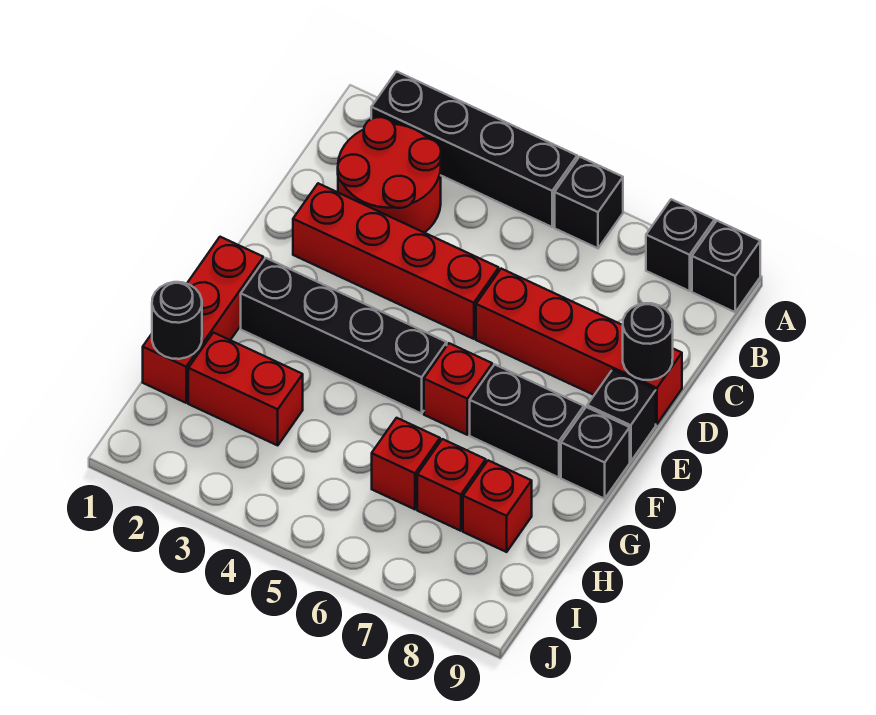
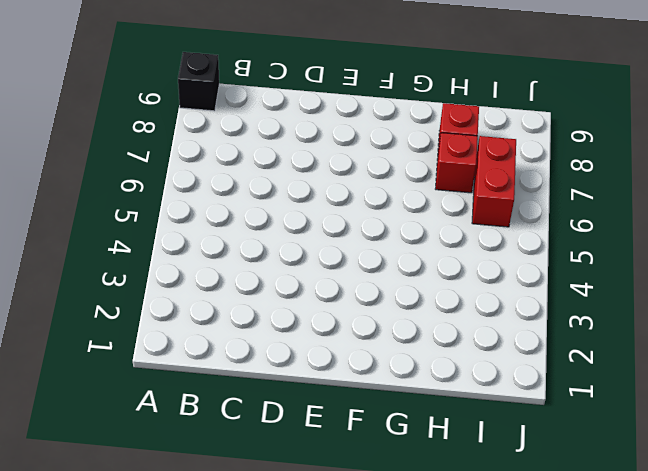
red 1x2 brick [472,136,516,227] -> red 1x2 brick moved to [188,333,303,445]
none -> black 1x4 brick [371,72,577,227]
none -> black 1x1 brick [555,157,623,248]
none -> black 1x1 brick [646,199,715,291]

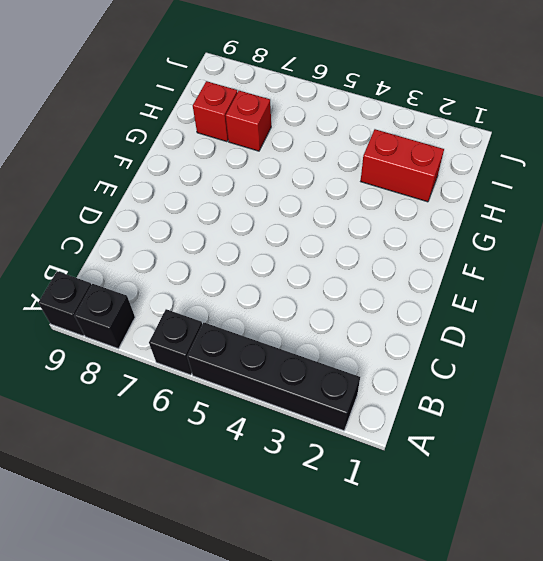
none -> red 2x2 round brick [338,117,441,233]
none -> red 1x4 brick [293,183,499,339]
none -> red 1x4 brick [476,269,682,424]

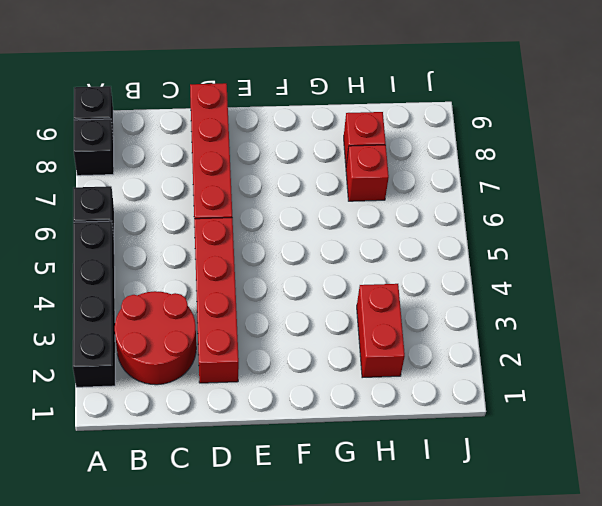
none -> black 1x1 brick [587,370,656,462]
none -> red 1x3 brick [143,237,263,403]
none -> black 1x4 brick [241,258,447,414]

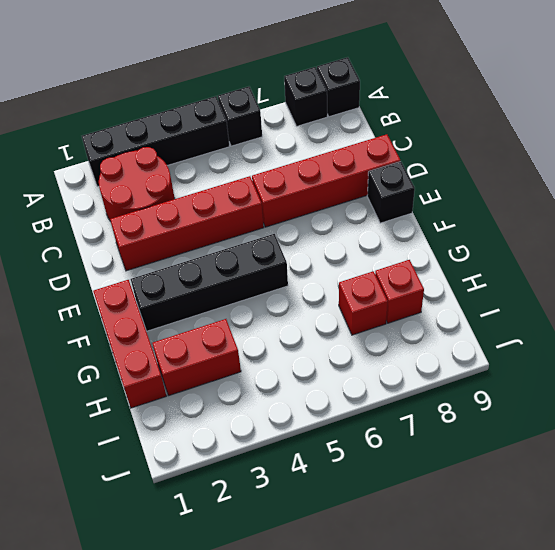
none -> red 1x1 brick [424,343,492,435]
none -> black 1x2 brick [470,364,584,477]
none -> black 1x1 brick [561,407,630,499]

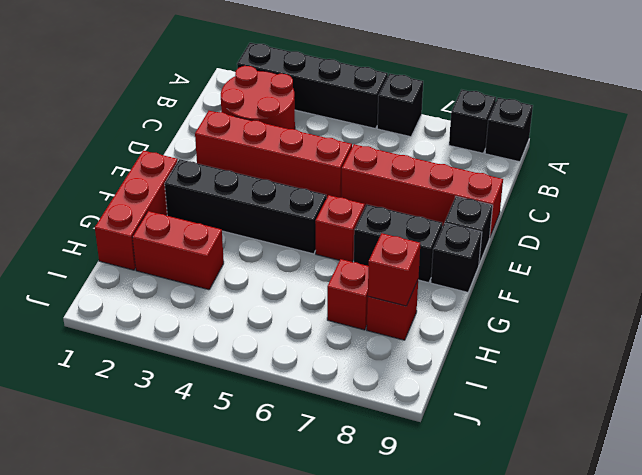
red 1x1 brick [368,233,420,306] -> red 1x1 brick moved to [372,418,440,509]
none -> black 1x1 round brick [623,303,673,380]
none -> black 1x1 round brick [152,282,202,359]

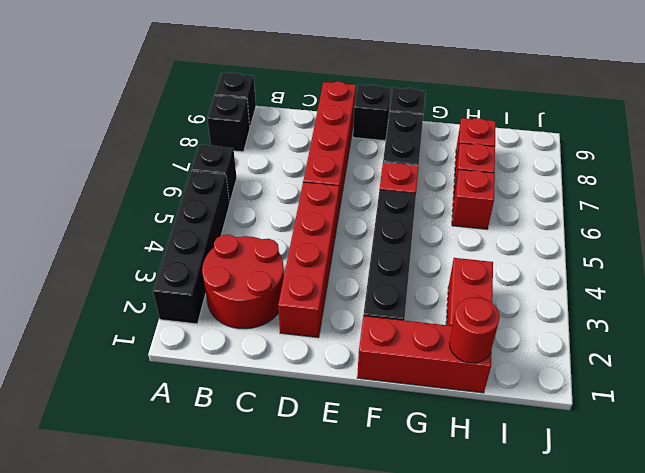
red 1x1 round brick [449,297,500,363] -> black 1x1 round brick [152,282,202,359]
none -> black 1x1 round brick [623,303,673,380]

